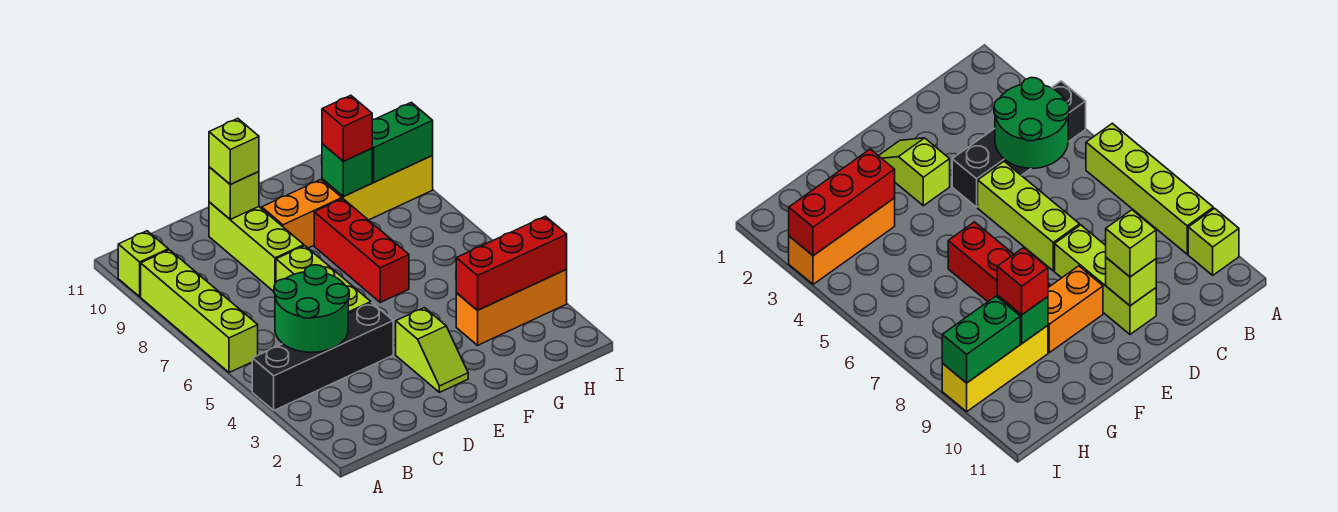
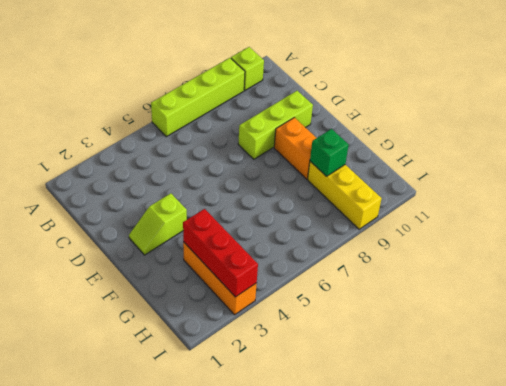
none -> black 1x4 brick [252,303,393,410]
none -> lime 1x3 brick [276,246,371,313]
none -> red 1x3 brick [314,199,409,302]

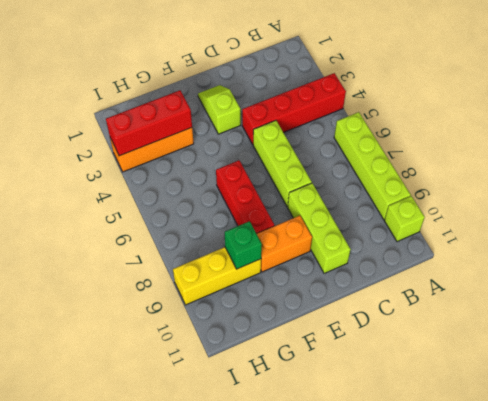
red 1x4 brick [242,73,346,144] -> black 1x4 brick [252,303,393,410]
none -> green 2x2 round brick [274,265,349,352]
none -> lime 1x1 brick [209,167,259,219]
none -> green 1x2 brick [372,102,433,182]

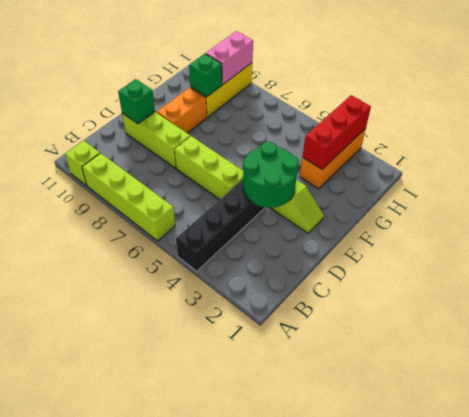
green 2x2 round brick [243,142,299,208] -> green 2x2 round brick moved to [274,265,349,352]
green 1x1 brick [118,79,155,124] -> lime 1x1 brick [209,167,259,219]
pink 1x2 brick [206,31,253,85] -> green 1x2 brick [372,102,433,182]
none -> red 1x3 brick [314,199,409,302]
none -> lime 1x1 brick [209,118,259,184]
none -> red 1x1 brick [322,95,372,161]

